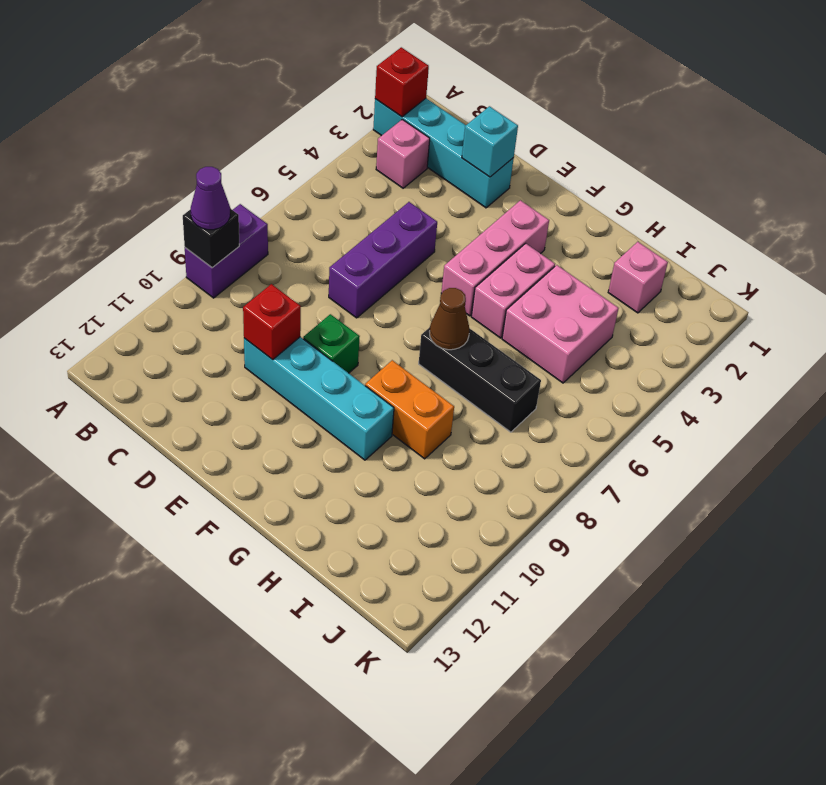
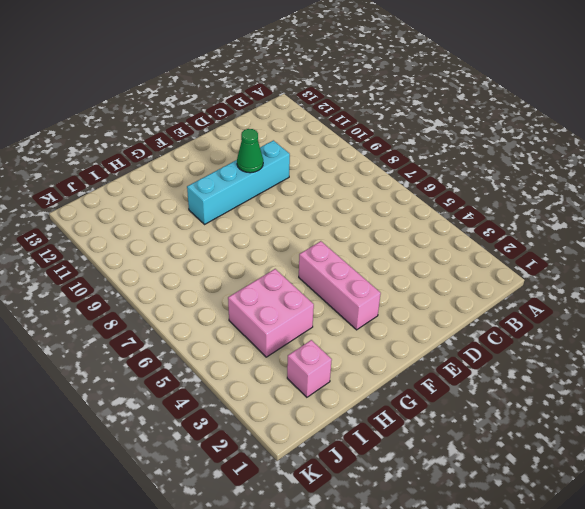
green 1x1 cone [237,129,263,173] -> none
none -> cyan 1x4 brick [373,99,514,208]
none -> purple 1x2 brick [185,204,268,298]
none -> pink 1x1 brick [376,119,430,188]

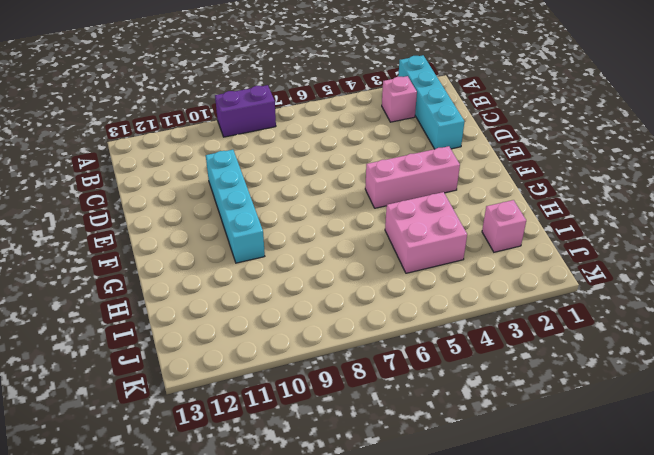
none -> purple 1x3 brick [329,202,437,318]
none -> green 1x1 brick [303,314,360,373]
none -> pink 1x2 brick [471,243,555,338]

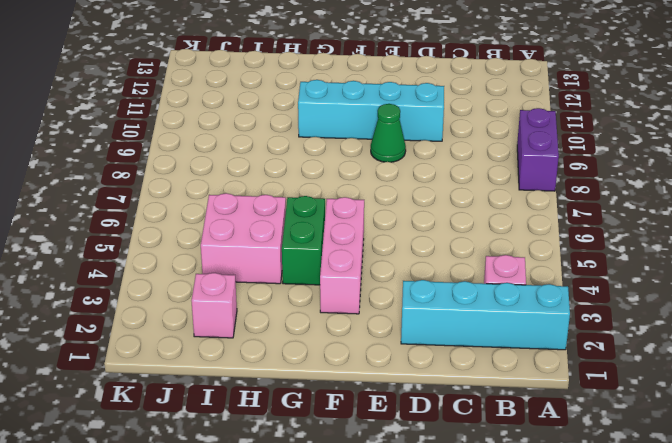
green 1x1 cone [371,104,406,162] -> green 1x1 brick [303,314,360,373]
green 1x2 brick [282,196,325,285] -> pink 1x2 brick [471,243,555,338]
none -> purple 1x3 brick [329,202,437,318]
none -> black 1x3 brick [419,327,541,432]
none -> orange 1x2 brick [365,360,454,459]

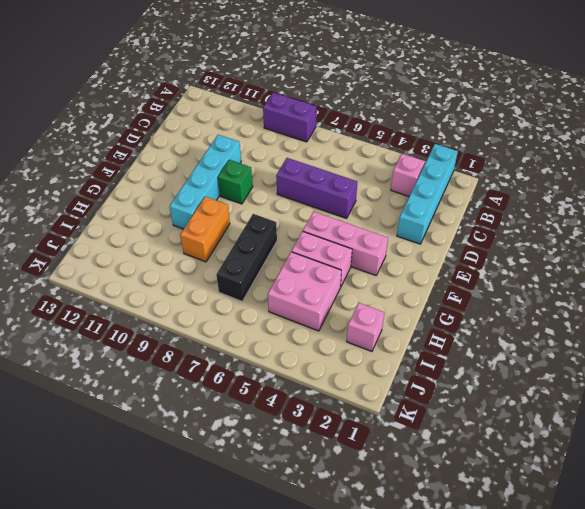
none -> red 1x1 brick [375,47,429,117]
none -> black 1x1 brick [183,209,239,268]
none -> cyan 1x1 brick [462,106,518,177]

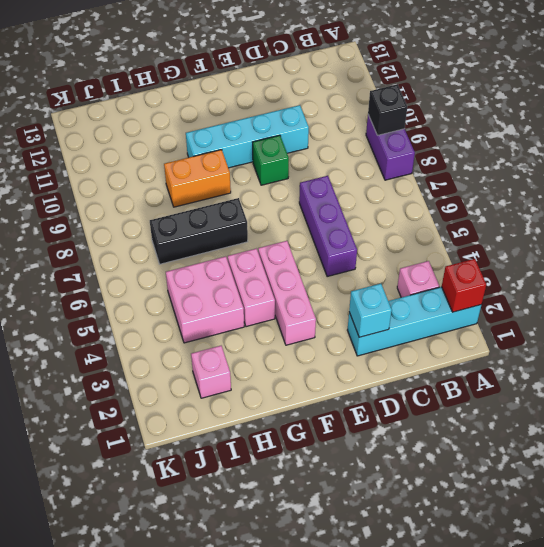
none -> red 1x1 brick [243,284,301,360]
none -> brown 1x1 cone [430,288,469,350]
none -> purple 1x1 cone [191,167,230,230]

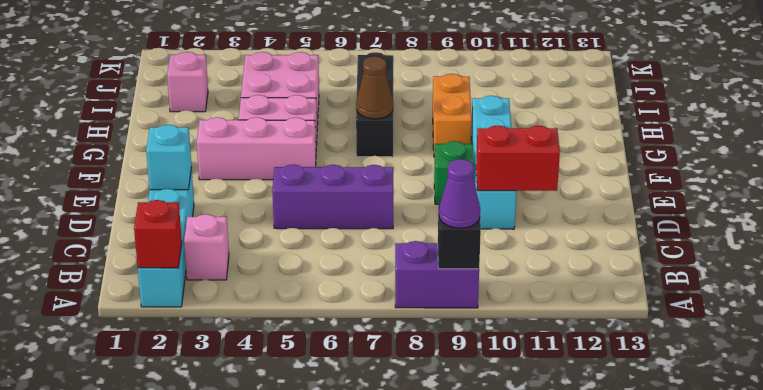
red 1x2 brick [476,125,560,191] -> red 1x1 brick [243,284,301,360]

